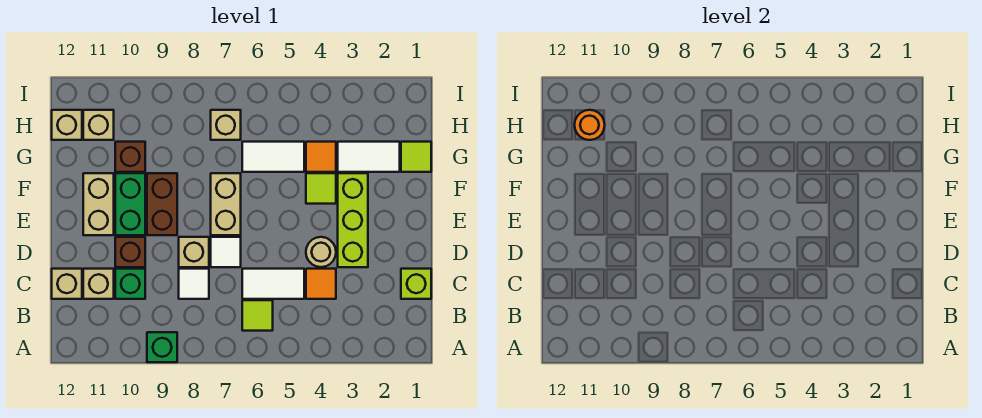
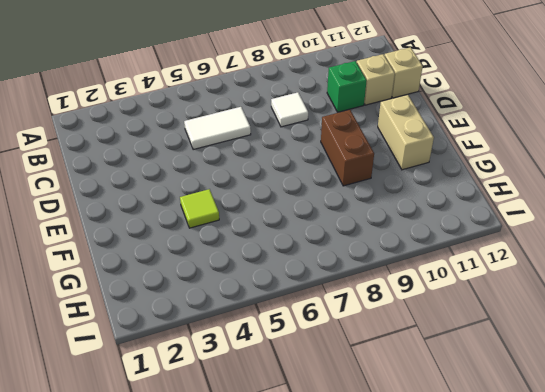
none -> green 1x1 brick [147,332,177,362]
none -> lime 1x1 tile [242,300,273,331]
none -> lime 1x1 brick [401,269,431,299]

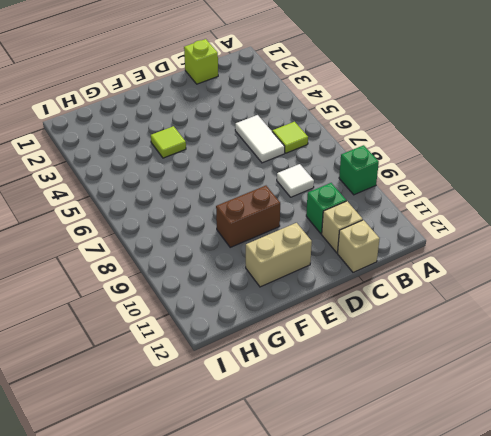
none -> orange 1x1 tile [306,269,336,299]
none -> lime 1x3 brick [338,173,368,267]
none -> tan 1x1 round brick [306,237,336,267]

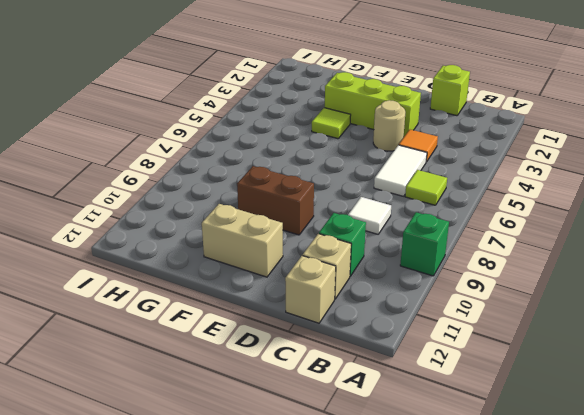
none -> white 1x1 tile [211,237,241,267]
none -> tan 1x1 brick [179,237,209,267]
none -> brown 1x1 brick [115,237,145,267]

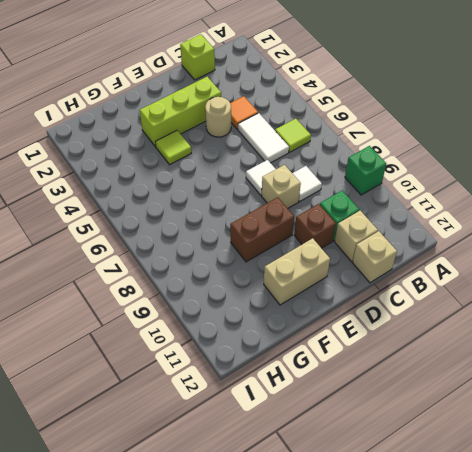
none -> tan 1x2 brick [211,173,241,235]
none -> green 1x2 brick [115,173,145,235]
none -> lime 1x1 tile [401,142,431,172]

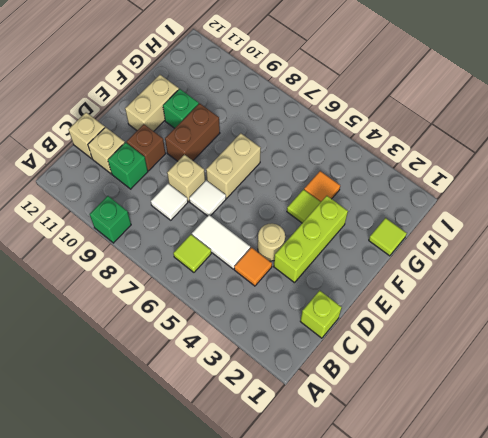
green 1x1 brick [163,89,199,128] -> green 1x2 brick [115,173,145,235]
none -> white 1x2 tile [338,142,400,172]
none -> white 1x2 tile [242,142,304,172]
none -> brown 1x1 brick [115,142,145,172]

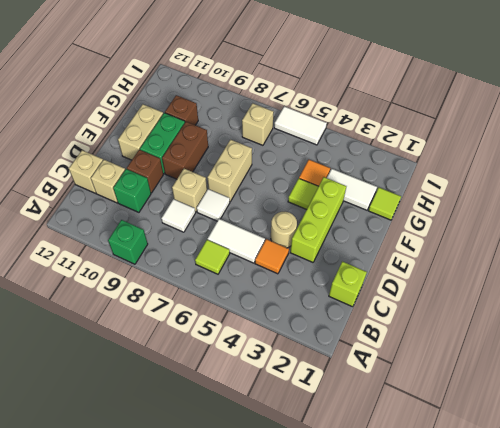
white 1x2 tile [274,106,327,145] -> white 1x2 tile moved to [242,142,304,172]
none -> tan 1x1 brick [83,110,114,140]
none -> tan 1x1 brick [52,110,82,140]
none -> orange 1x1 round brick [575,110,605,140]

